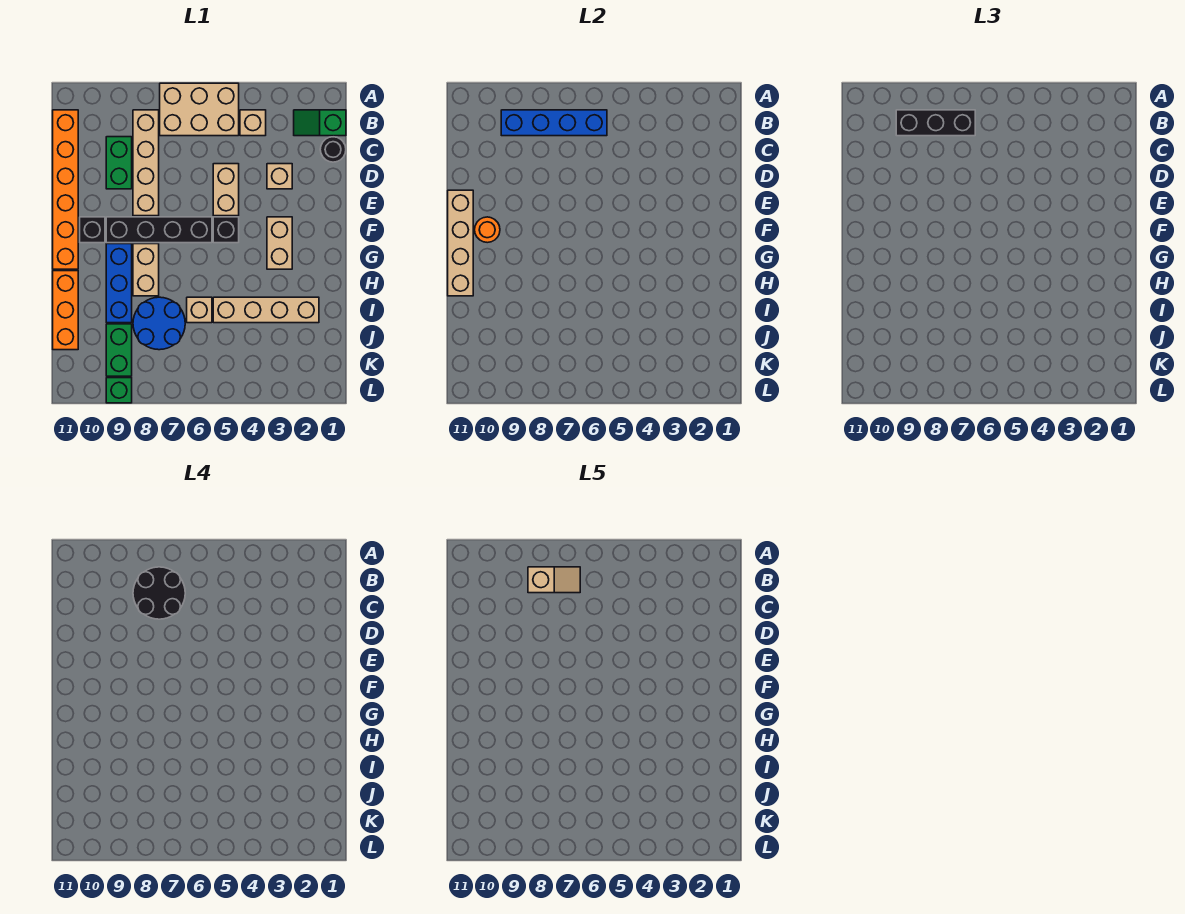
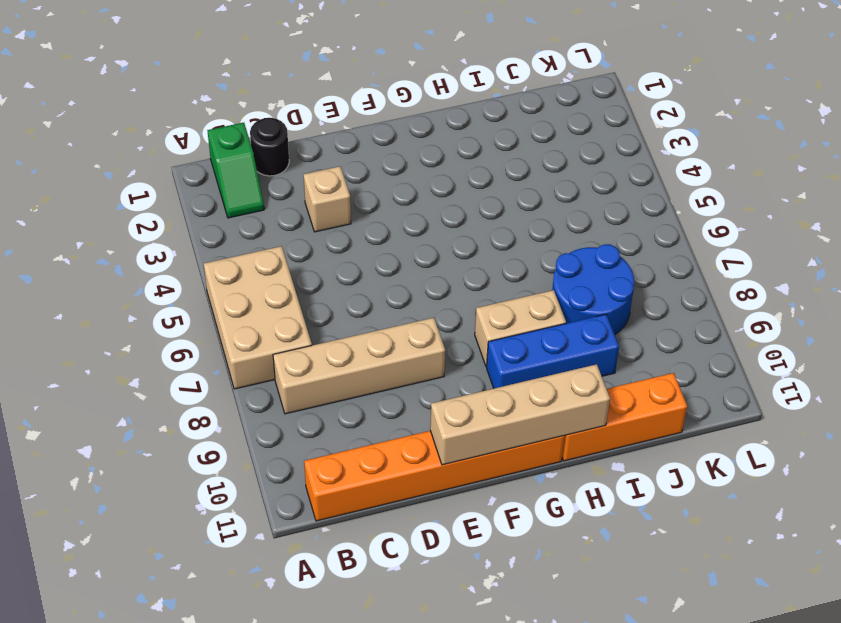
none -> tan 1x1 brick [240,110,266,136]
none -> green 1x2 brick [106,137,132,189]
none -> tan 1x2 brick [213,164,239,216]

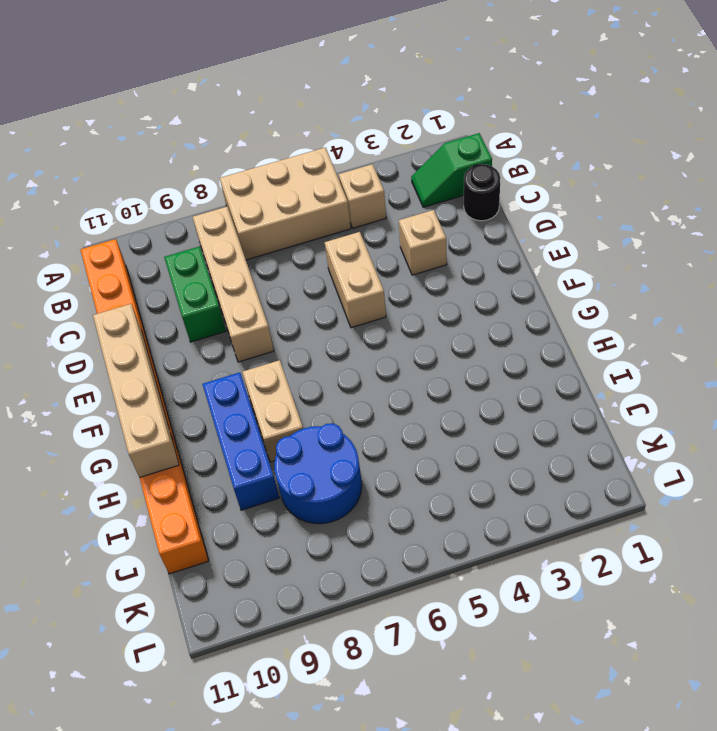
none -> tan 1x2 brick [267,217,292,269]
none -> black 1x1 brick [213,217,239,243]
none -> black 1x4 brick [106,217,212,243]

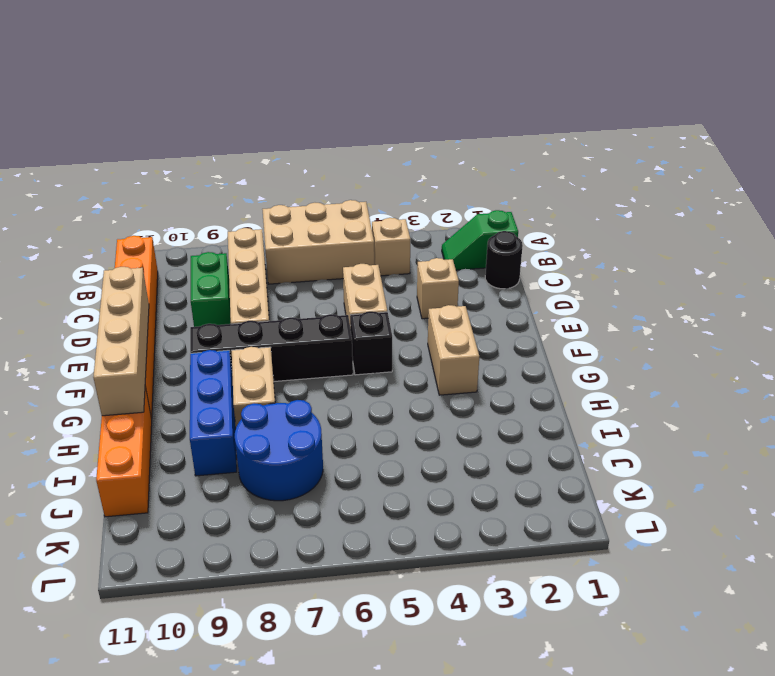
none -> black 1x1 brick [80,217,105,243]
none -> tan 1x4 brick [213,297,319,323]
none -> tan 1x1 brick [187,297,212,323]

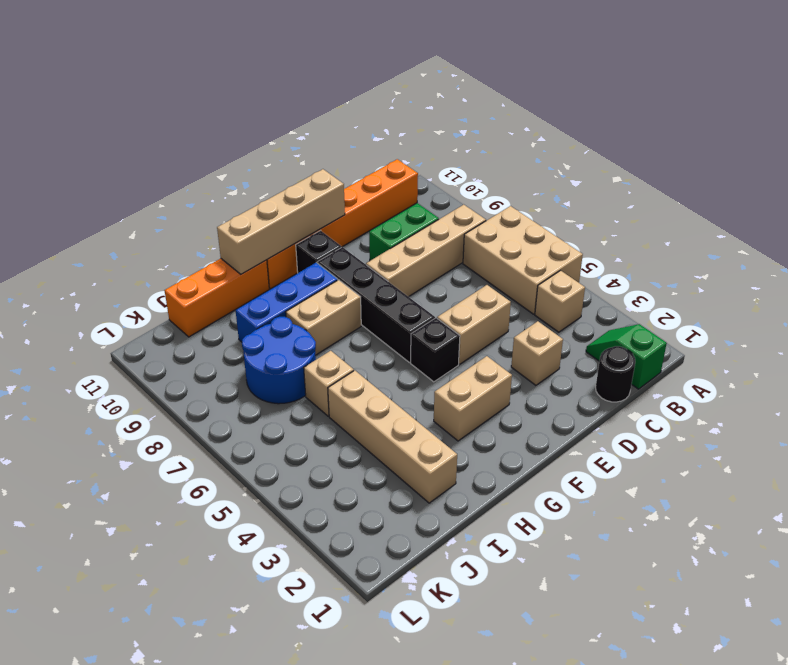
none -> green 1x2 brick [106,324,132,376]
none -> green 1x1 brick [106,378,132,403]
none -> blue 1x4 brick [501,110,607,136]

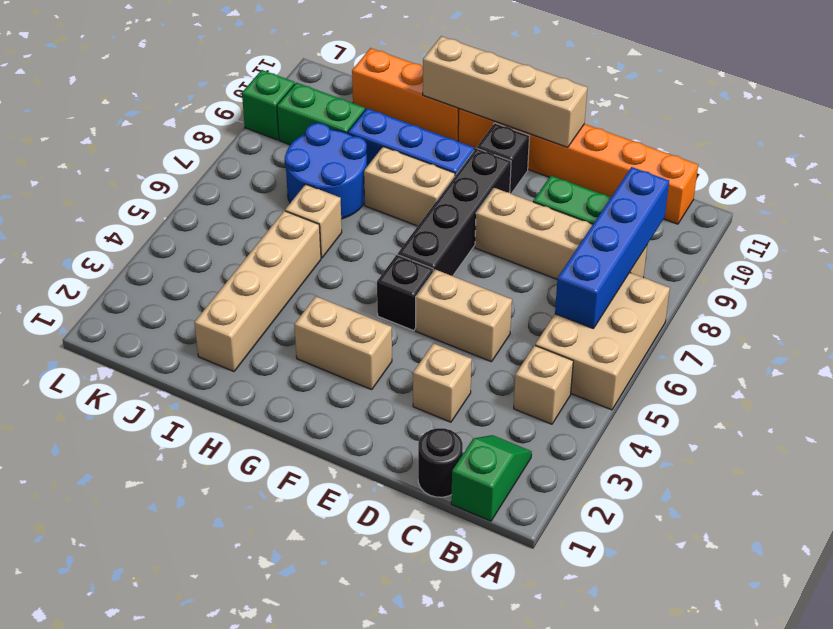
none -> orange 1x1 round brick [475,217,500,243]
none -> black 1x3 brick [896,110,975,136]
none -> black 2x2 round brick [133,567,185,619]

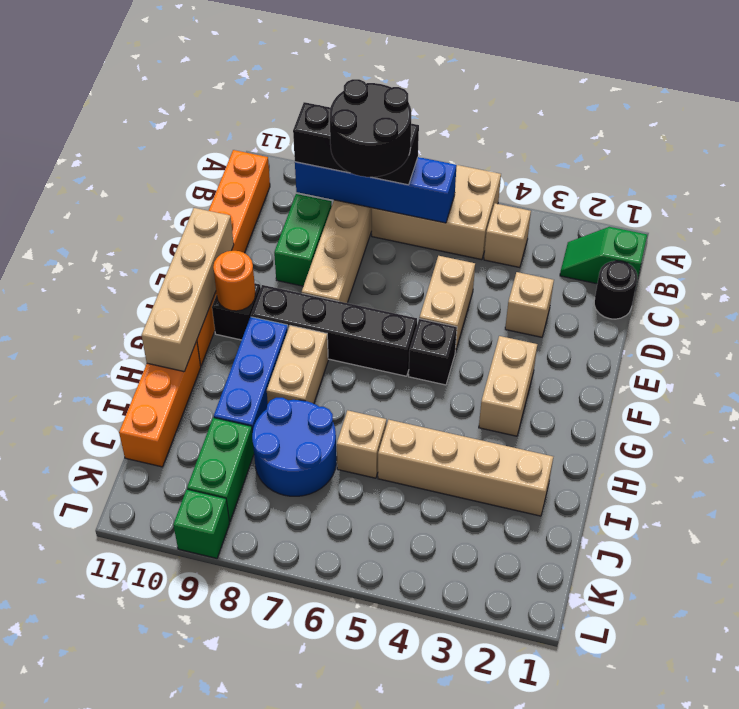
none -> tan 1x2 slope [528,567,580,593]

